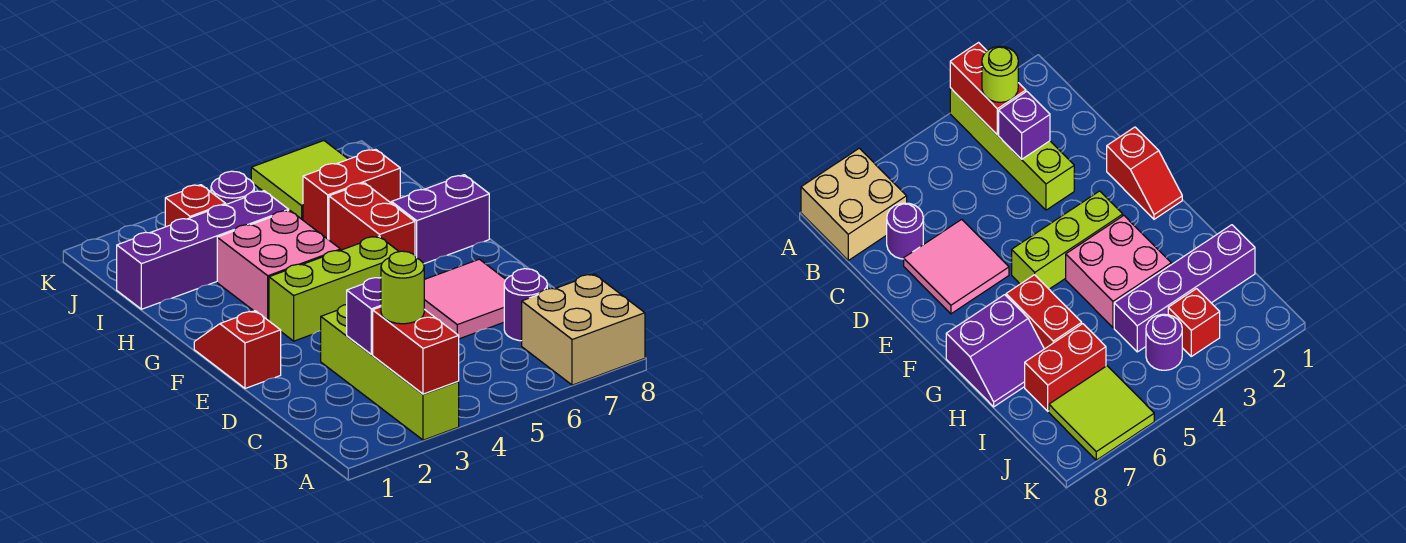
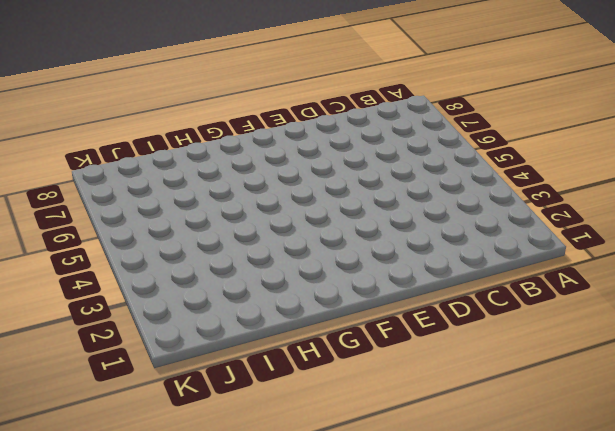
none -> lime 1x4 brick [321,305,459,440]
none -> tan 2x2 brick [522,274,645,385]
none -> purple 1x1 round brick [504,269,547,341]

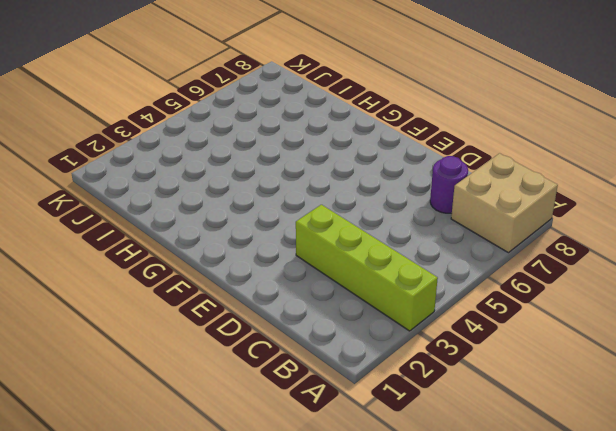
none -> pink 2x2 tile [424,259,506,339]
none -> red 1x2 slope [194,311,281,388]
none -> lime 1x3 brick [269,236,399,341]

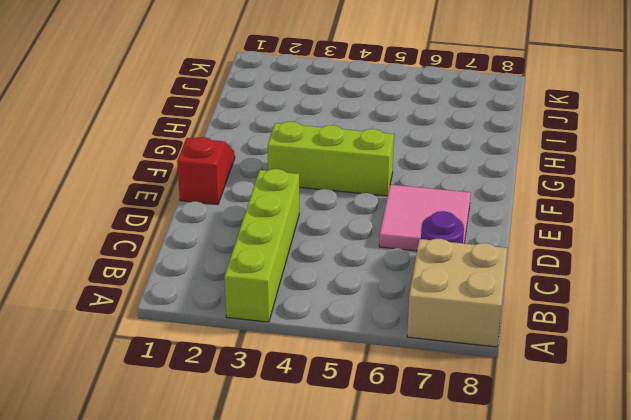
none -> pink 2x2 brick [217,210,340,321]
none -> red 1x2 brick [329,183,415,255]
none -> purple 2x2 slope [390,175,489,264]

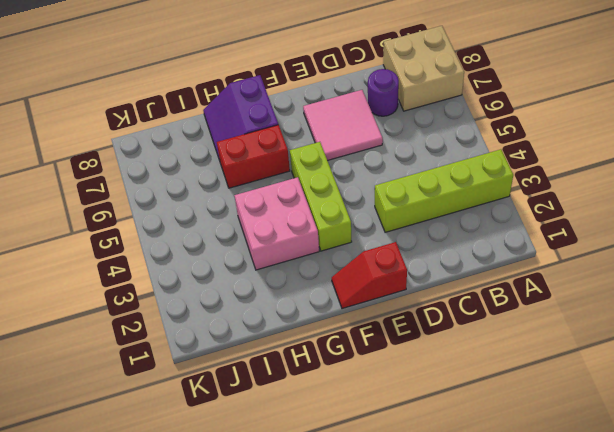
none -> purple 1x4 brick [117,191,289,309]
none -> red 1x2 brick [303,149,400,240]
none -> red 1x1 brick [165,185,226,227]

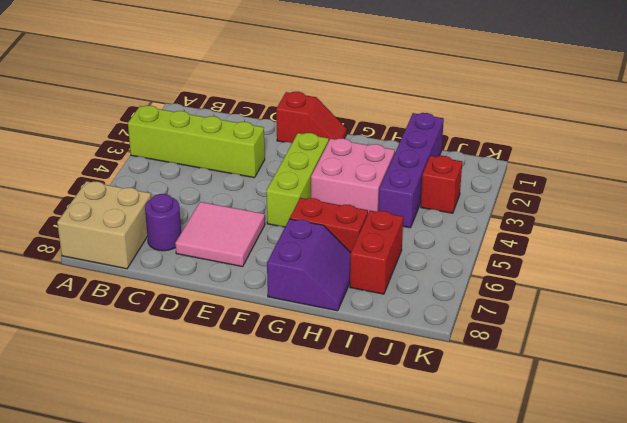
none -> purple 1x1 round brick [211,171,254,204]
none -> lime 2x2 tile [251,141,348,220]
none -> red 1x2 brick [373,307,459,394]

